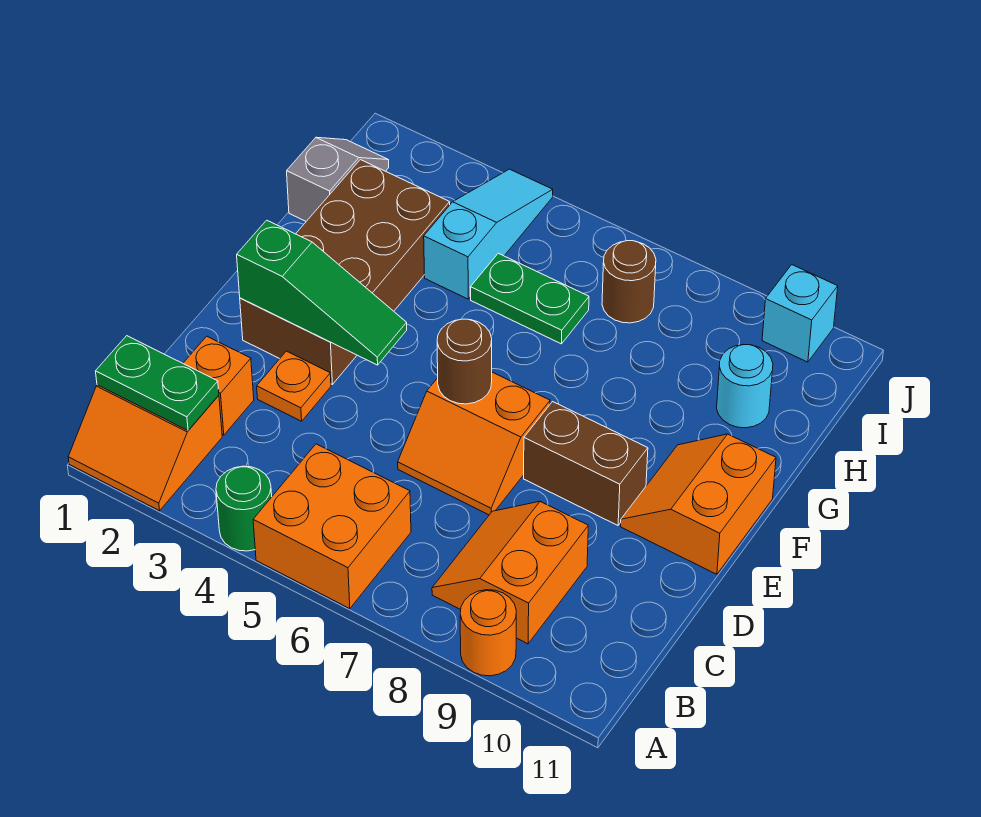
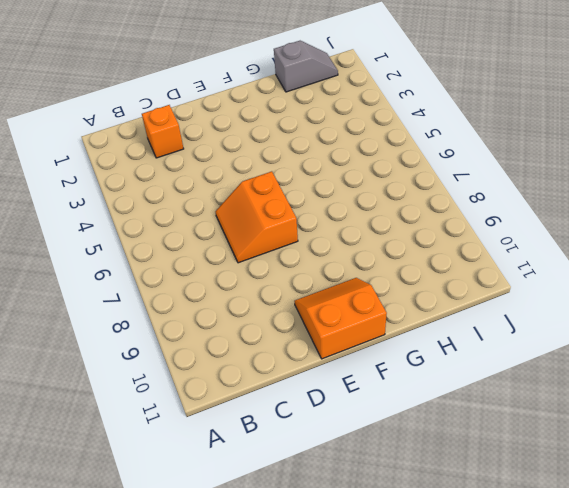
none -> orange 2x2 slope [68,385,222,511]
none -> green 1x1 round brick [216,466,272,551]
none -> orange 2x2 brick [253,444,411,609]

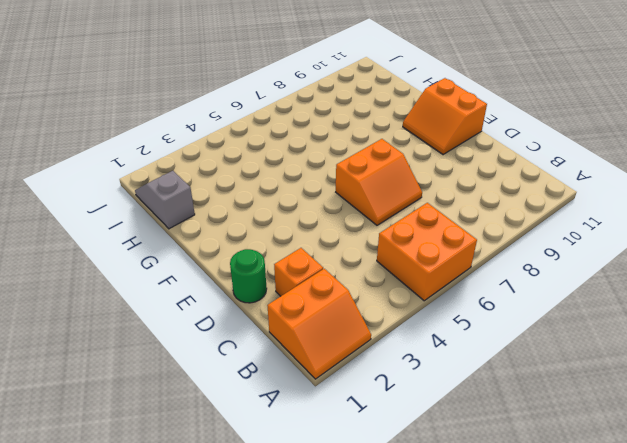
green 1x1 round brick [230,249,267,303] -> green 1x1 round brick moved to [216,466,272,551]
none -> orange 1x1 round brick [460,590,516,676]
none -> orange 2x2 slope [432,501,588,644]
none -> orange 1x1 plate [257,351,331,421]

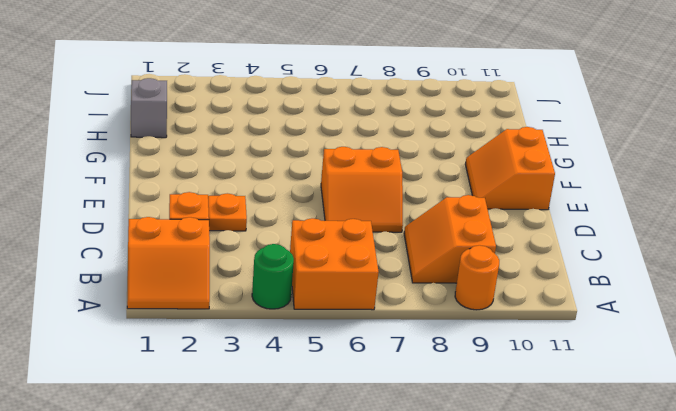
none -> brown 2x4 brick [240,160,450,384]
none -> brown 1x2 brick [524,402,648,525]
none -> cyan 1x3 slope [424,169,553,299]

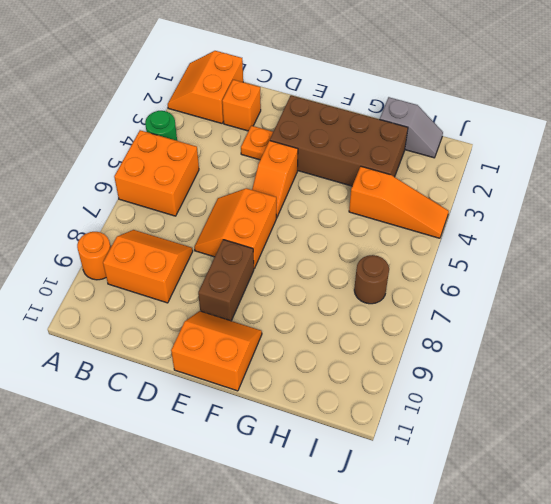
orange 1x2 slope [252,141,298,218] -> none
orange 1x3 slope [349,166,449,238] -> cyan 1x3 slope [424,169,553,299]
none -> green 1x2 plate [470,253,589,344]
none -> cyan 1x1 round brick [717,345,773,428]
none -> cyan 1x1 brick [762,265,838,362]

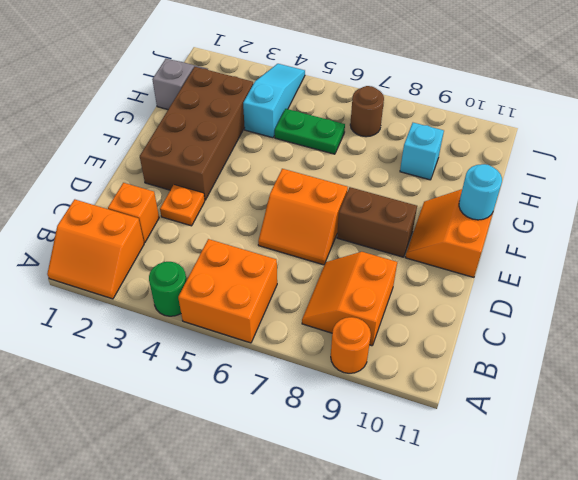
cyan 1x1 round brick [459,164,502,220] -> cyan 1x1 round brick moved to [717,345,773,428]
cyan 1x1 brick [400,123,444,180] -> cyan 1x1 brick moved to [762,265,838,362]
none -> green 1x2 plate [96,336,219,430]
none -> green 1x3 slope [237,220,407,365]
none -> brown 1x1 round brick [437,319,492,404]

